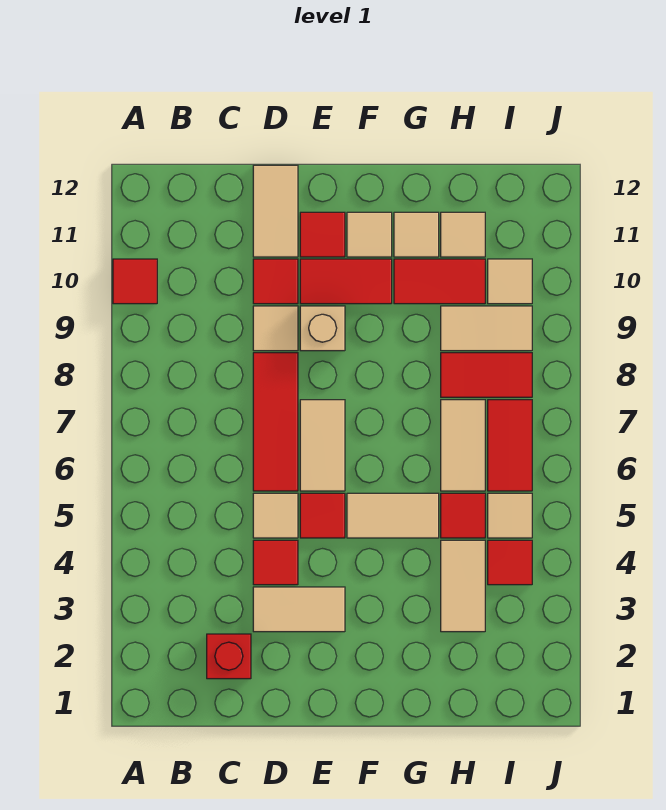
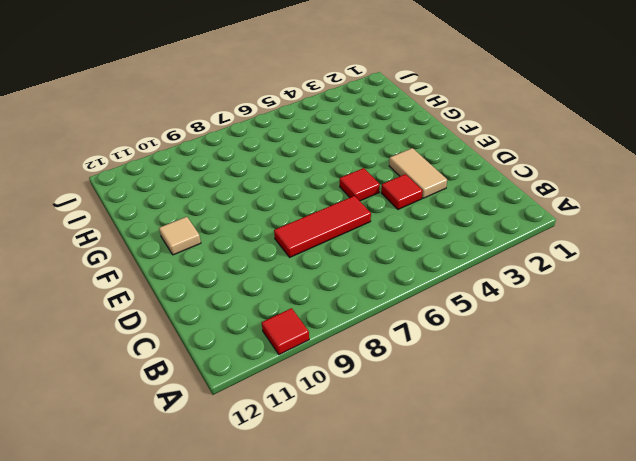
none -> red 1x1 brick [207,634,251,679]
none -> tan 1x1 tile [253,493,298,538]
none -> tan 1x1 tile [253,306,298,351]

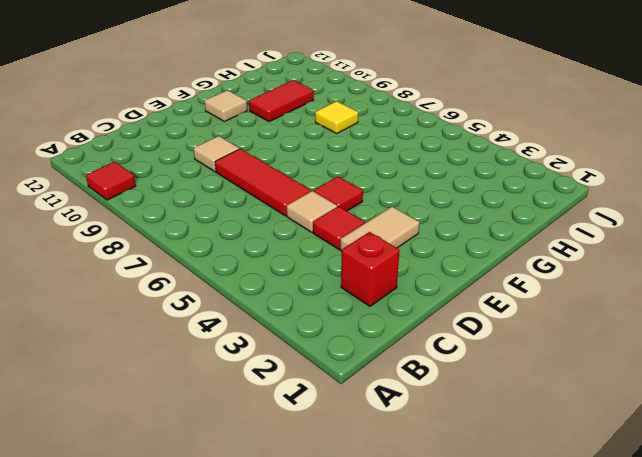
yellow 1x1 tile [315,101,358,133] -> red 1x2 tile [441,353,532,397]
none -> red 1x1 tile [253,259,298,304]
none -> tan 1x2 tile [253,165,298,257]
none -> tan 1x2 tile [300,400,345,491]

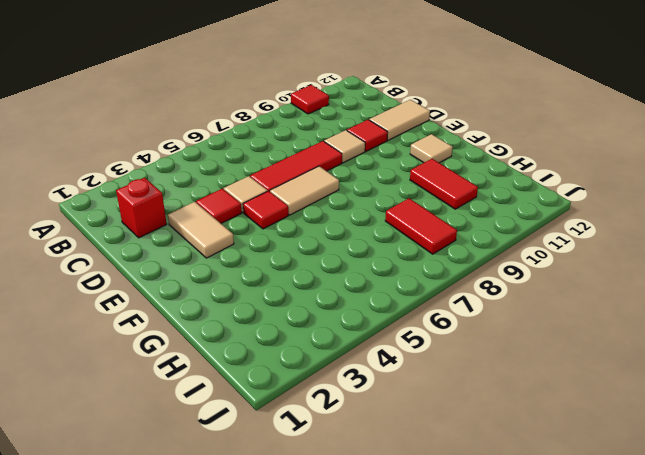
none -> tan 1x1 brick [300,306,345,351]
none -> red 1x2 tile [300,259,392,304]
none -> red 1x1 tile [300,212,345,257]

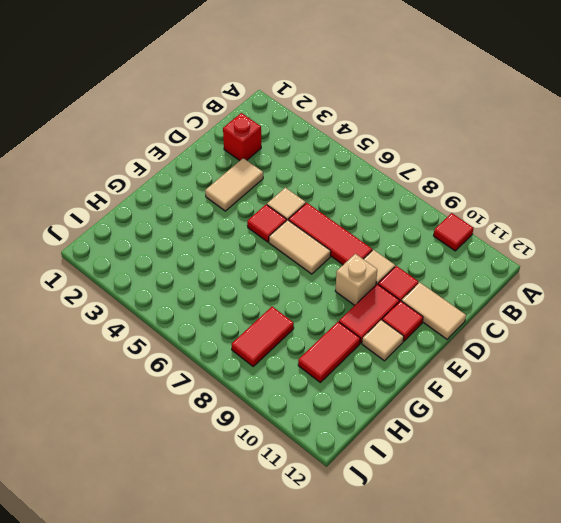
none -> red 1x1 tile [253,540,298,585]
none -> tan 1x2 tile [347,493,439,538]
none -> tan 1x1 tile [394,212,439,257]

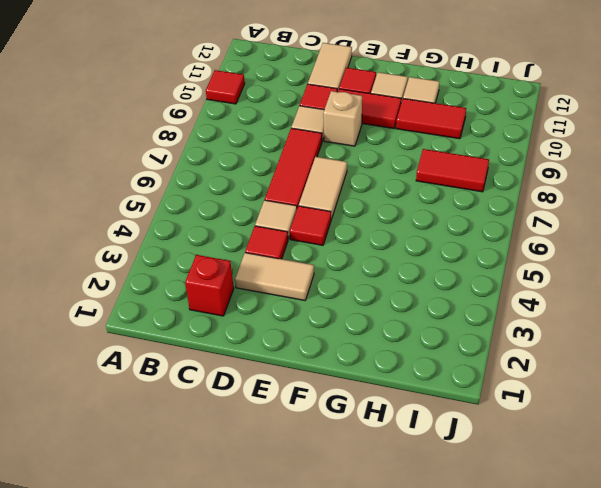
none -> tan 1x2 tile [347,493,439,538]
none -> tan 1x2 tile [441,540,485,632]
none -> red 1x1 tile [441,493,485,538]

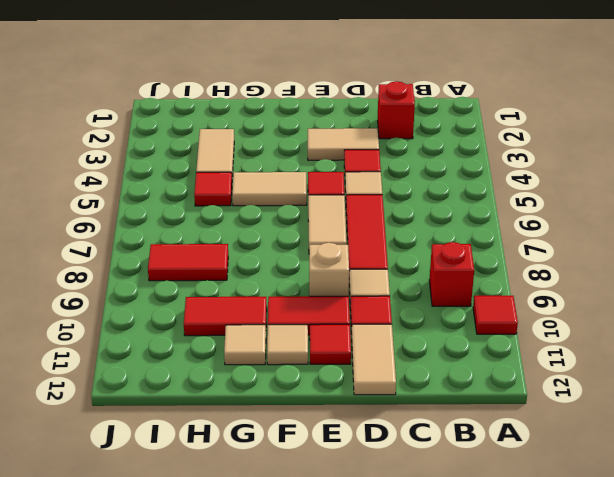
red 1x1 brick [429,242,474,306] -> none
none -> tan 1x2 tile [441,400,485,491]
none -> tan 1x2 tile [441,306,532,351]
none -> tan 1x1 tile [441,212,485,257]

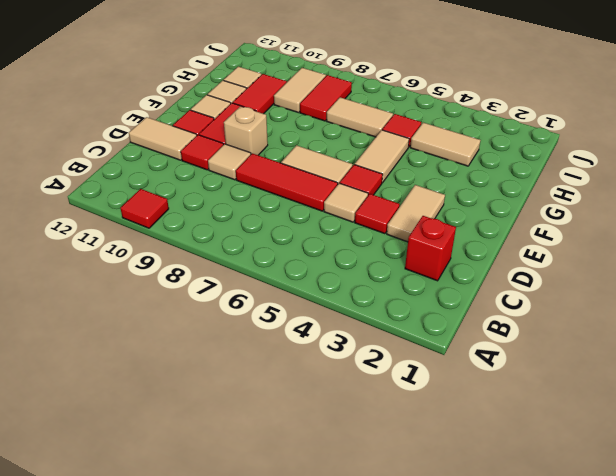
none -> red 1x1 tile [488,540,532,585]
none -> tan 1x1 tile [488,493,532,538]
none -> red 1x2 tile [488,400,532,491]

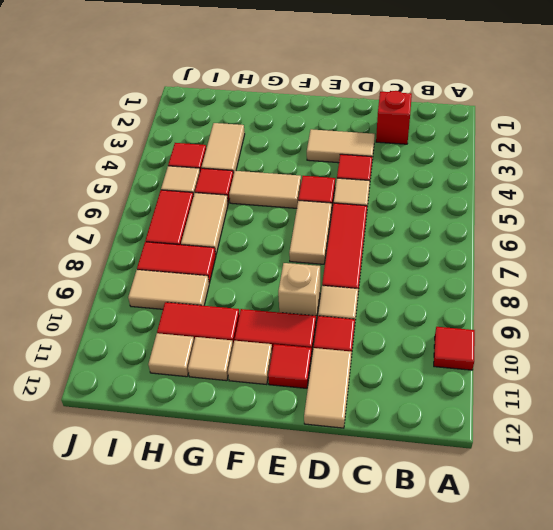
none -> tan 1x1 tile [488,259,532,304]

